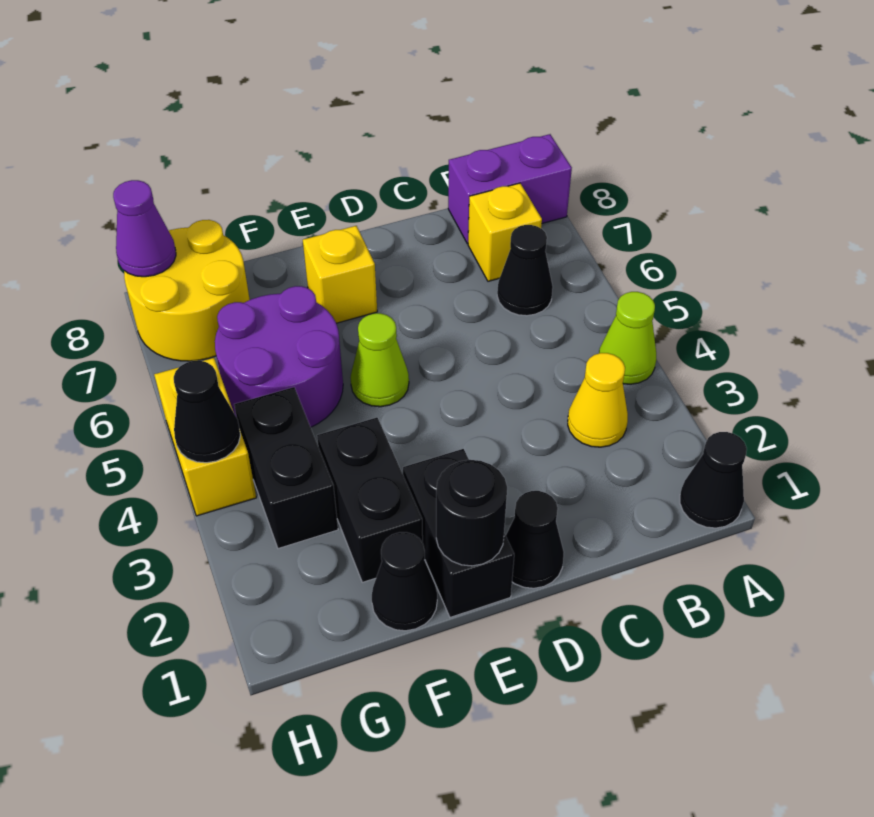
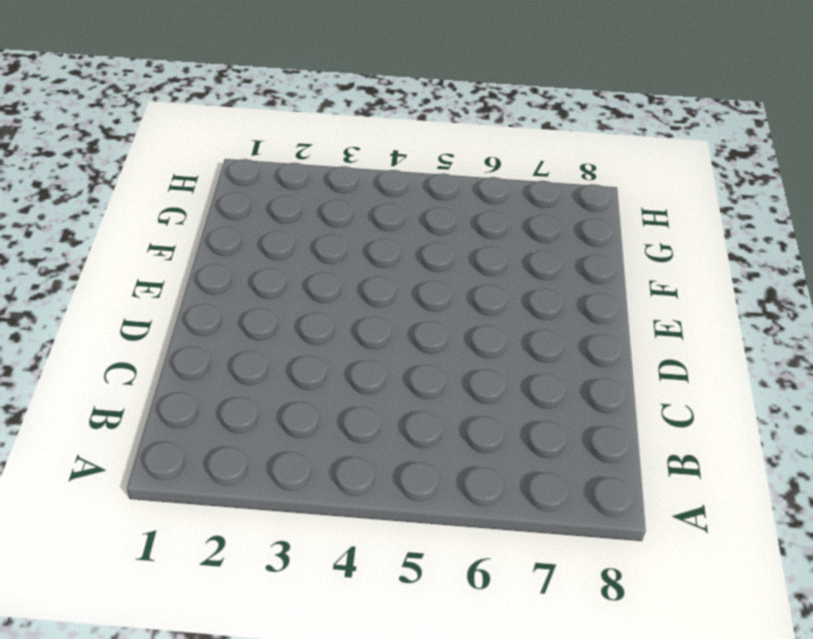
none -> black 1x1 cone [680,432,747,528]
none -> lime 1x1 cone [599,292,656,384]
none -> purple 1x2 brick [448,134,572,244]

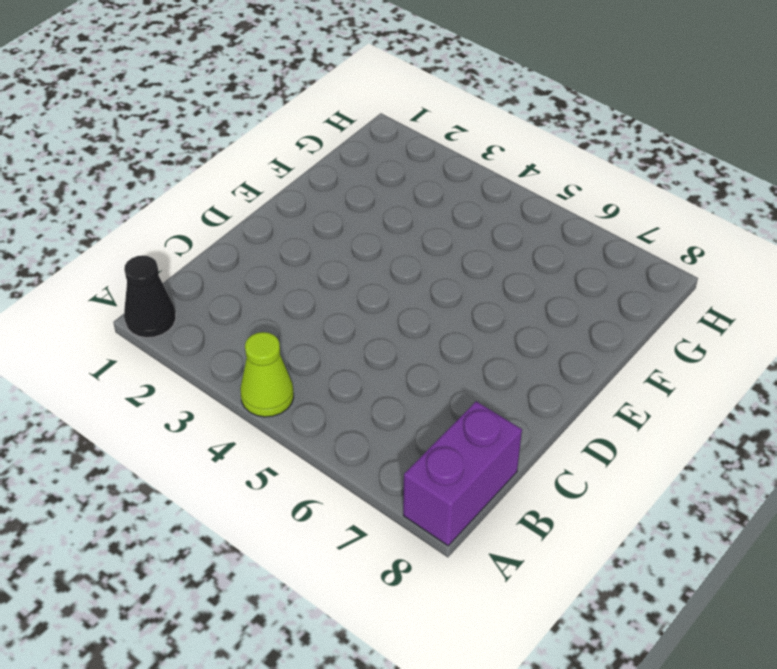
none -> yellow 1x1 cone [568,353,628,447]
none -> black 1x1 cone [497,225,553,316]
none -> yellow 1x1 brick [468,183,542,281]

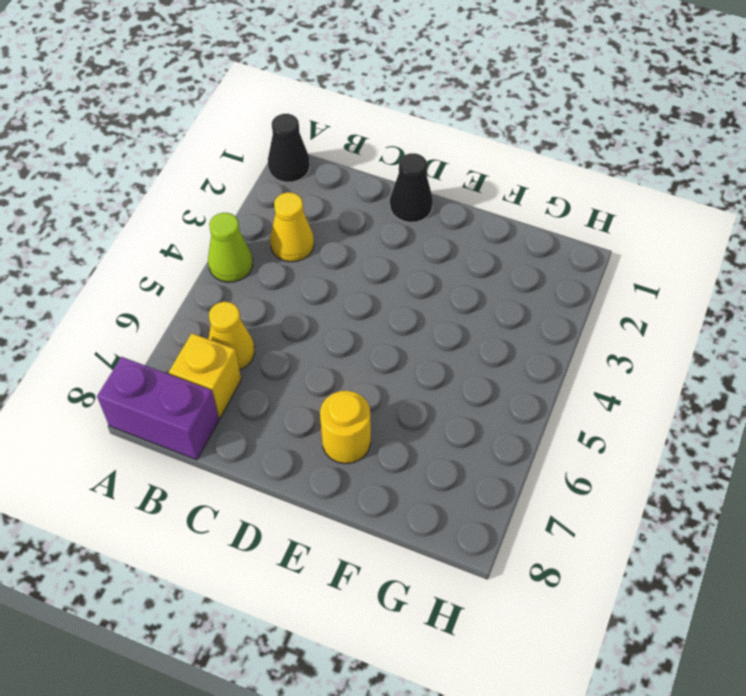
yellow 1x1 cone [209,302,255,370] -> black 1x1 cone [497,225,553,316]
yellow 1x1 round brick [320,391,371,464] -> yellow 1x1 brick [303,226,377,323]
none -> black 1x2 brick [403,449,514,617]
none -> lime 1x1 cone [350,313,409,407]
none -> black 1x1 cone [372,532,437,631]

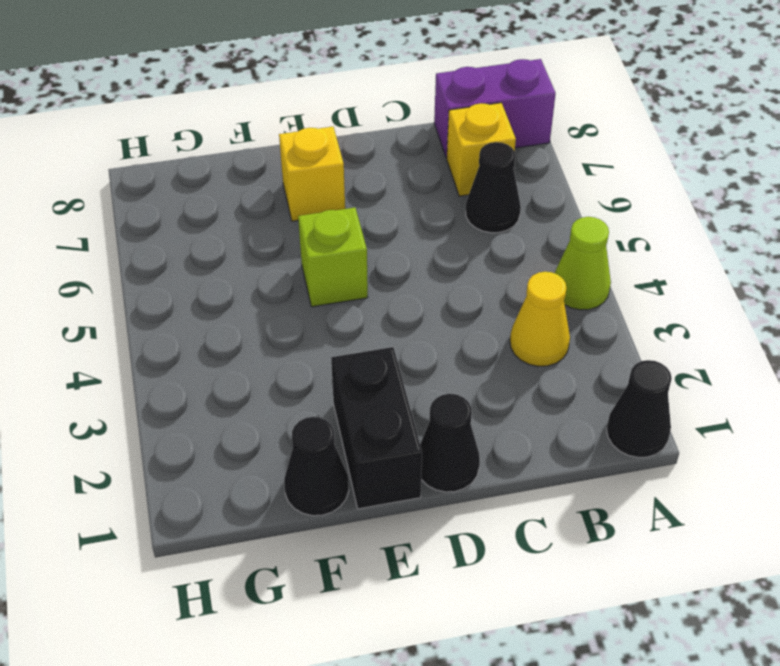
lime 1x1 brick [298,208,368,307] -> lime 1x1 cone [350,313,409,407]
none -> black 1x2 brick [317,417,423,582]
none -> purple 2x2 round brick [215,286,343,427]
none -> black 1x2 brick [234,387,338,549]

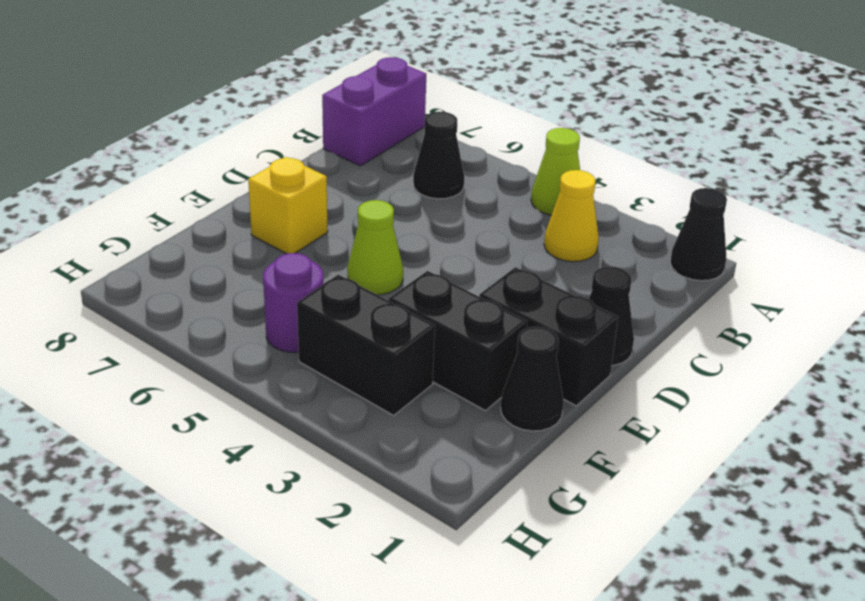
purple 1x1 round brick [263,253,323,352] -> purple 2x2 round brick [215,286,343,427]
none -> yellow 1x1 brick [468,183,542,281]
none -> yellow 2x2 round brick [124,220,250,361]
none -> yellow 1x2 brick [154,358,256,516]

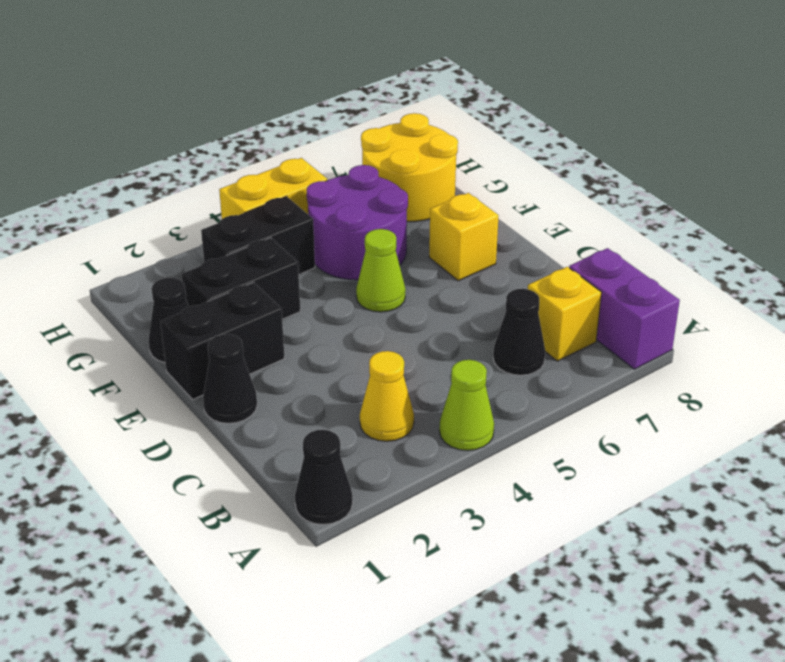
none -> black 1x1 round brick [436,460,507,566]
none -> black 1x1 cone [174,361,240,463]
none -> purple 1x1 cone [113,180,176,277]

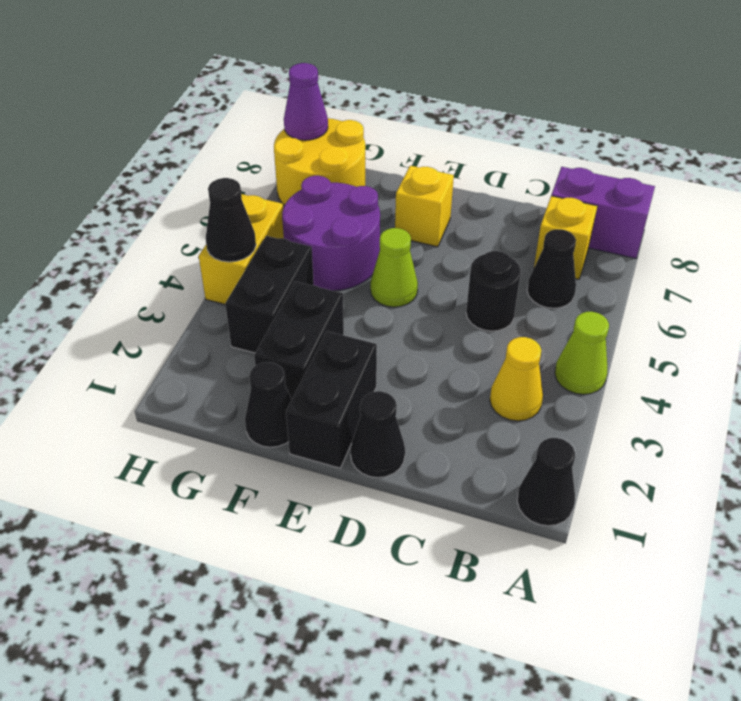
black 1x1 round brick [466,251,521,331] -> black 1x1 round brick moved to [436,460,507,566]

